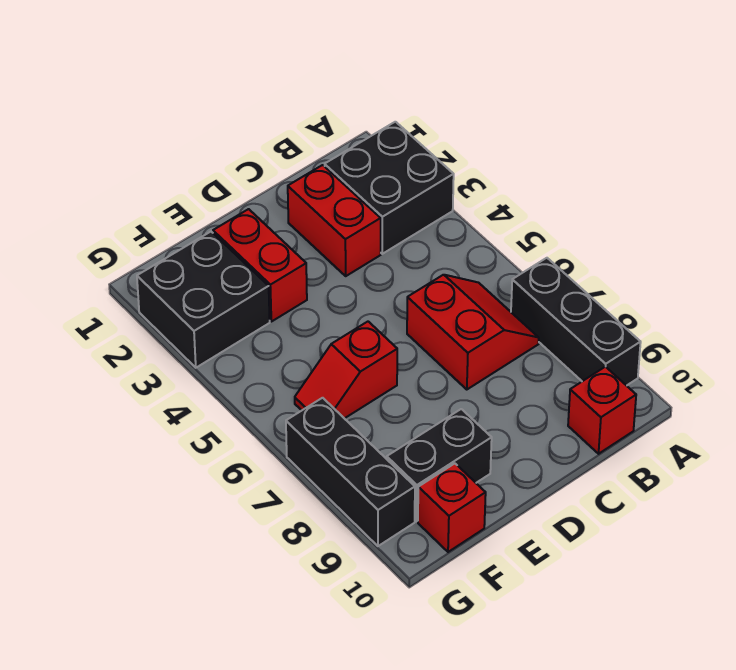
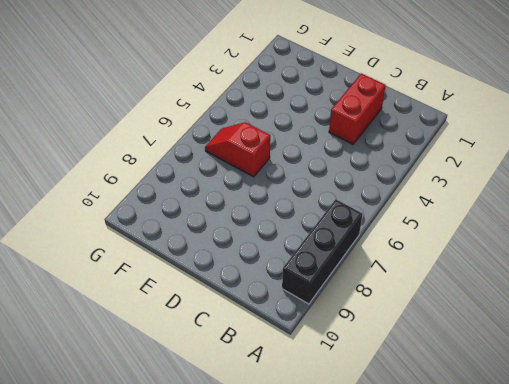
none -> black 2x2 brick [325,122,454,254]
none -> red 2x2 slope [407,275,539,390]

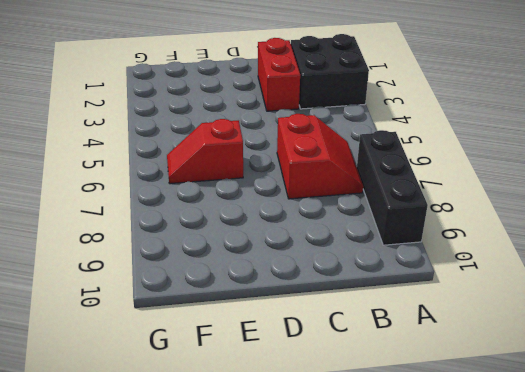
none -> red 1x1 brick [568,367,636,454]
none -> red 1x2 brick [213,209,307,322]

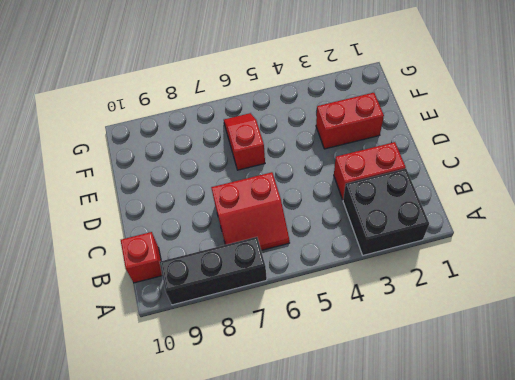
none -> black 1x2 brick [387,409,492,521]
none -> black 2x2 brick [137,232,270,368]

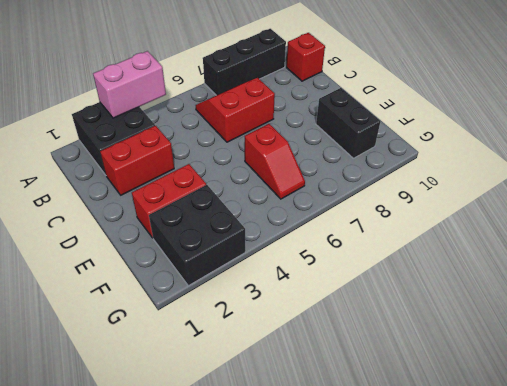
pink 1x2 brick [93,51,166,118] -> none
none -> red 1x1 brick [418,464,486,552]
none -> black 1x3 brick [286,398,415,546]

